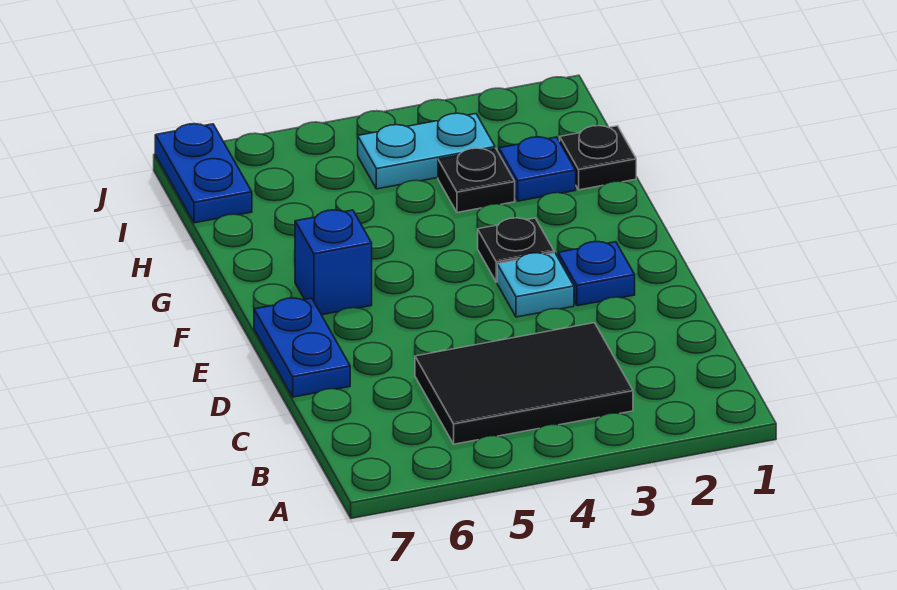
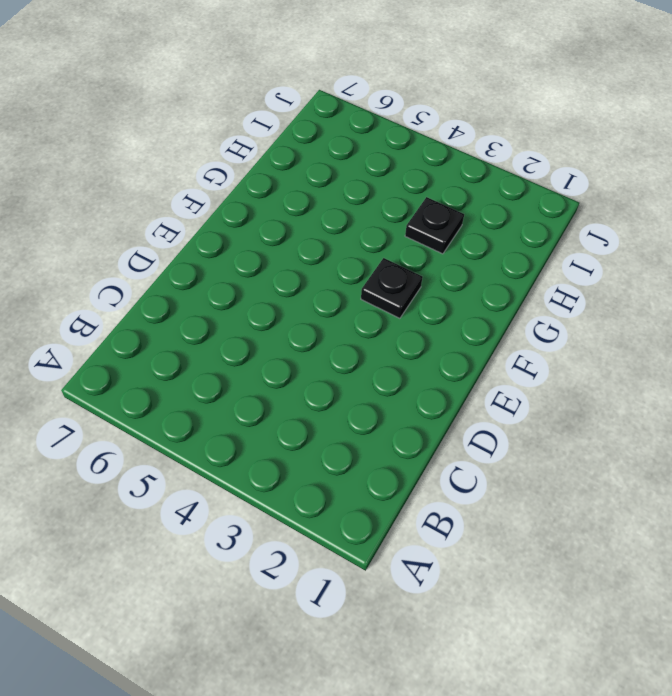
none -> black 2x3 tile [415,323,633,444]
none -> blue 1x2 plate [254,298,350,397]

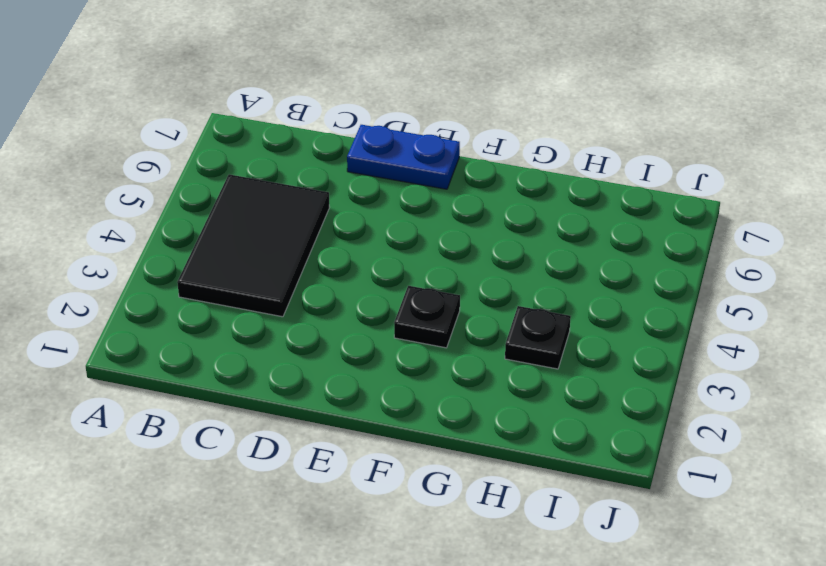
none -> blue 1x1 plate [558,242,635,306]
none -> cyan 1x1 plate [497,253,574,317]

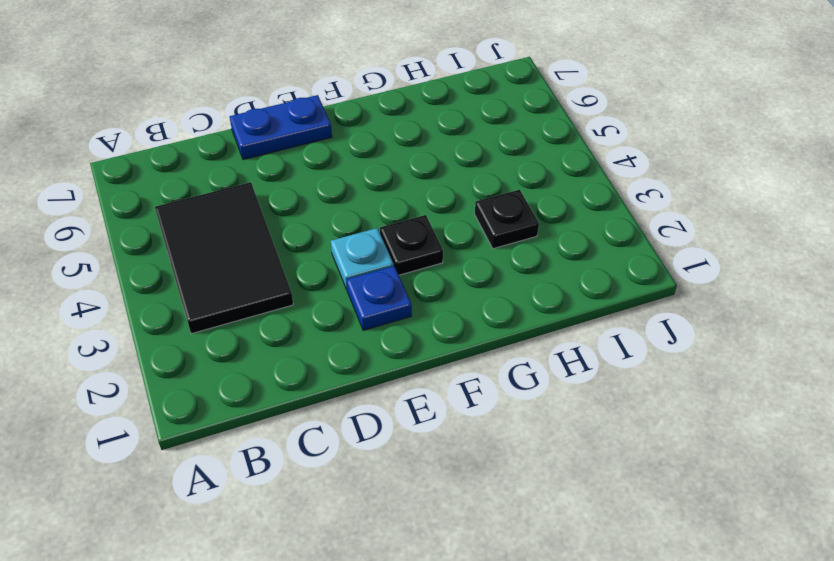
none -> blue 1x1 brick [295,210,372,315]
none -> black 1x1 plate [560,126,636,190]

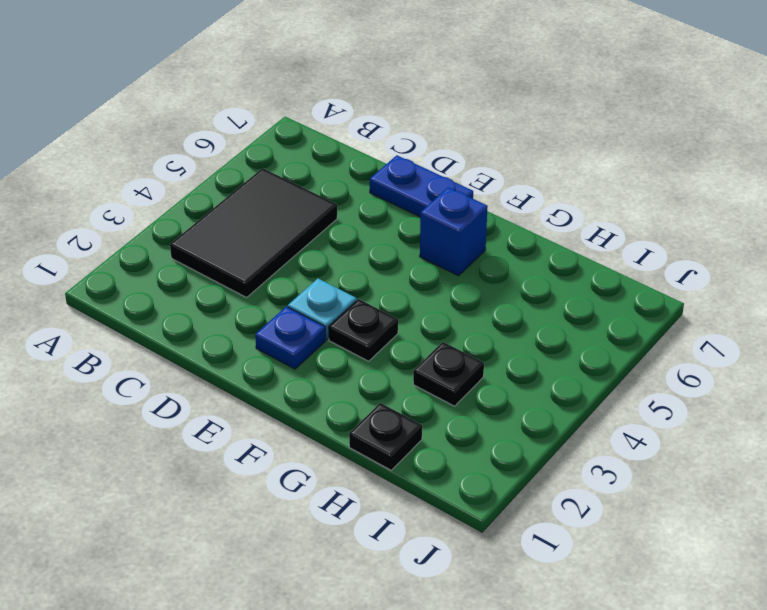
none -> blue 1x1 plate [499,137,576,201]
none -> cyan 1x2 plate [358,113,495,189]

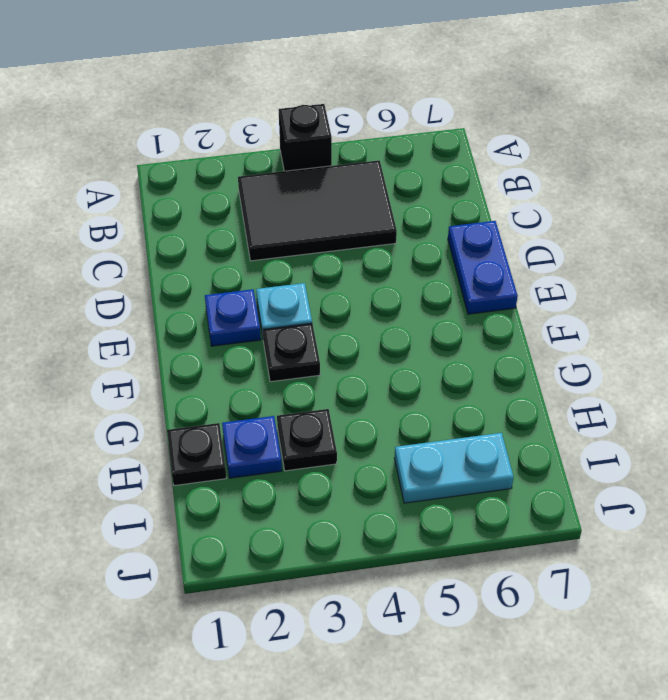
black 1x1 brick [279,104,332,171] -> none
cyan 1x2 plate [394,433,514,503] -> cyan 1x2 plate moved to [358,113,495,189]
none -> blue 1x1 brick [295,210,372,315]
none -> blue 1x2 plate [155,124,252,223]

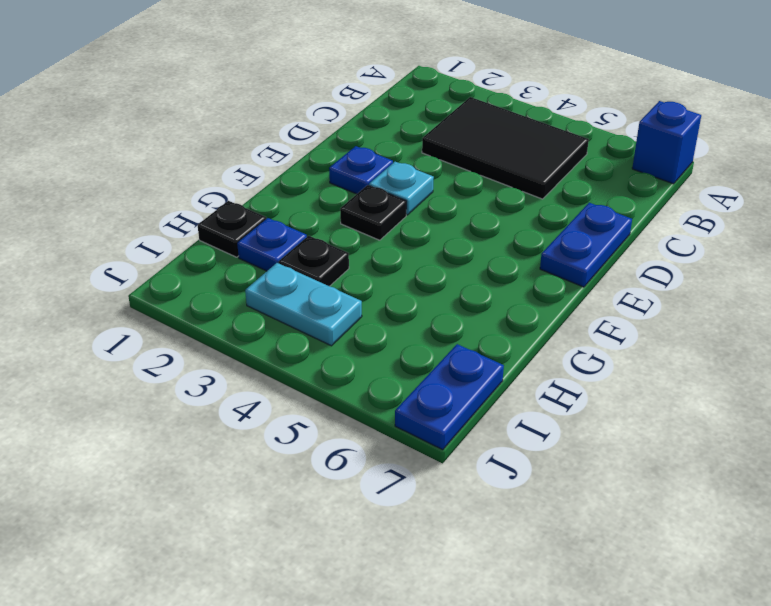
blue 1x1 brick [632,101,701,184] -> blue 1x1 brick moved to [295,210,372,315]

